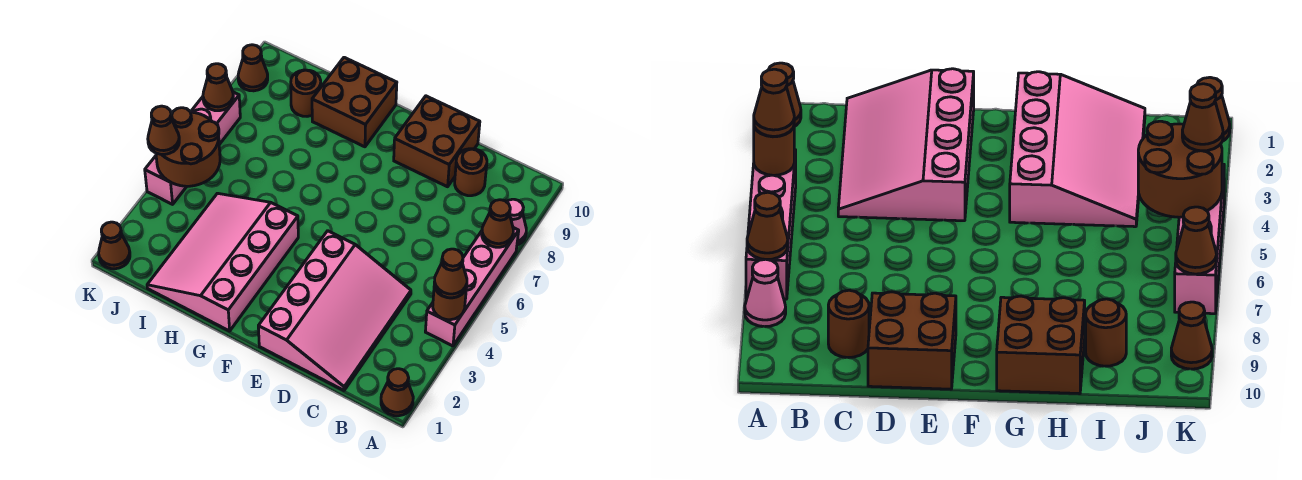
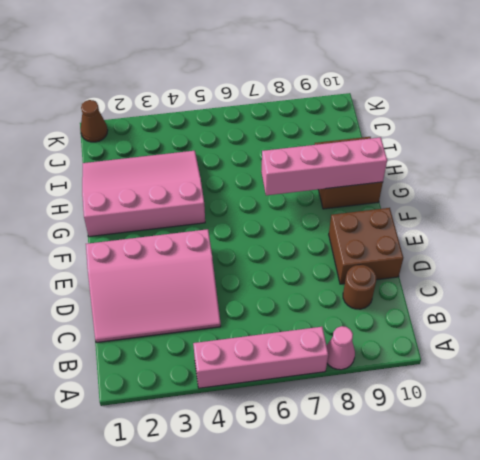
pink 1x4 brick [261,137,387,195] -> pink 1x4 brick moved to [145,92,240,204]
none -> brown 1x1 cone [381,369,413,416]
none -> brown 1x1 round brick [291,70,321,116]
none -> brown 1x1 cone [238,45,268,91]

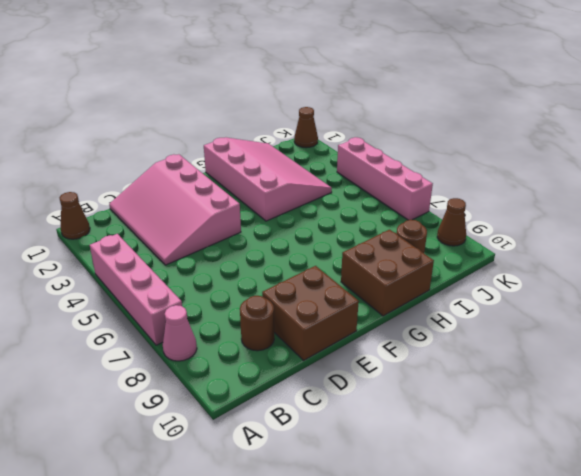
none -> brown 1x1 round brick [433,286,466,320]
none -> brown 1x1 cone [482,200,513,247]
none -> brown 2x2 round brick [156,108,220,186]

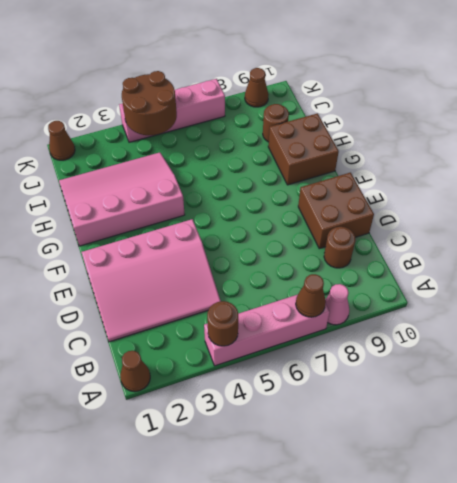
none -> brown 1x1 cone [203,64,233,111]
none -> brown 1x1 cone [434,249,467,298]
none -> brown 1x1 cone [148,106,179,154]

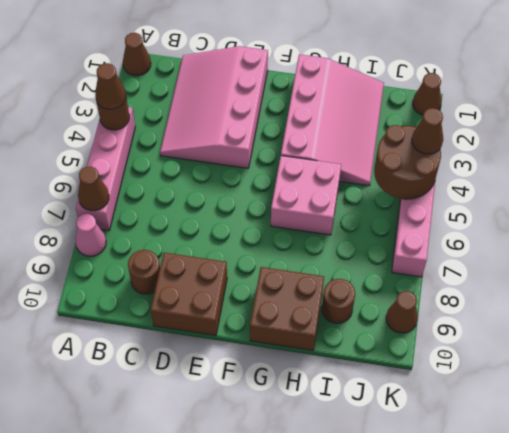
pink 2x2 brick [271,156,341,235] -> none
none -> brown 1x1 cone [203,64,233,111]

